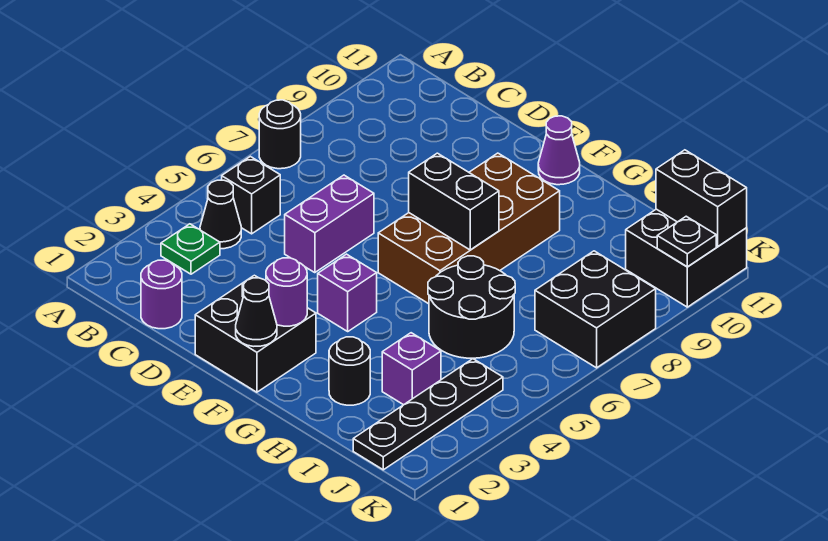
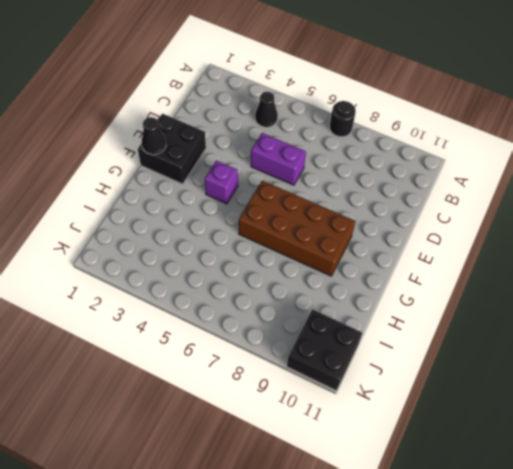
none -> green 1x1 plate [161,224,220,274]
none -> black 1x1 brick [222,157,280,234]
none -> purple 1x1 round brick [141,260,182,329]

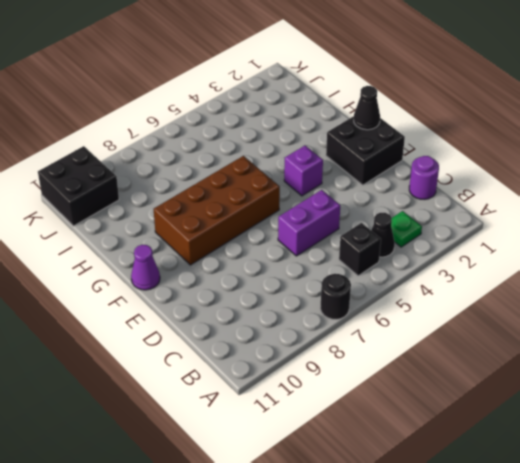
none -> black 1x1 round brick [329,337,370,405]
none -> black 2x2 round brick [428,256,515,358]
none -> purple 1x1 brick [382,333,441,405]

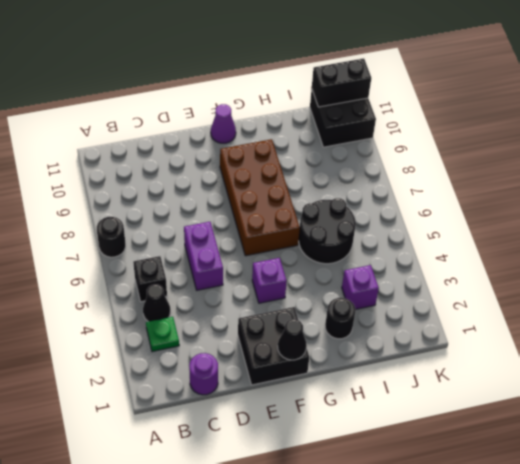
none -> black 1x4 plate [353,359,503,470]
none -> black 2x2 brick [535,251,656,368]
none -> purple 1x1 round brick [266,258,307,326]

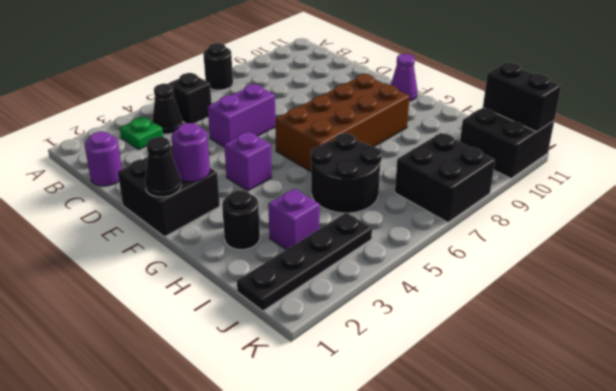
none -> black 1x2 brick [409,153,499,250]
none -> black 1x1 plate [657,216,716,267]

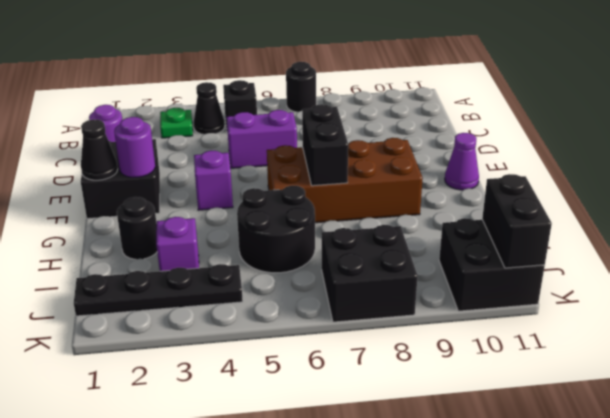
none -> black 1x1 plate [657,216,716,267]

